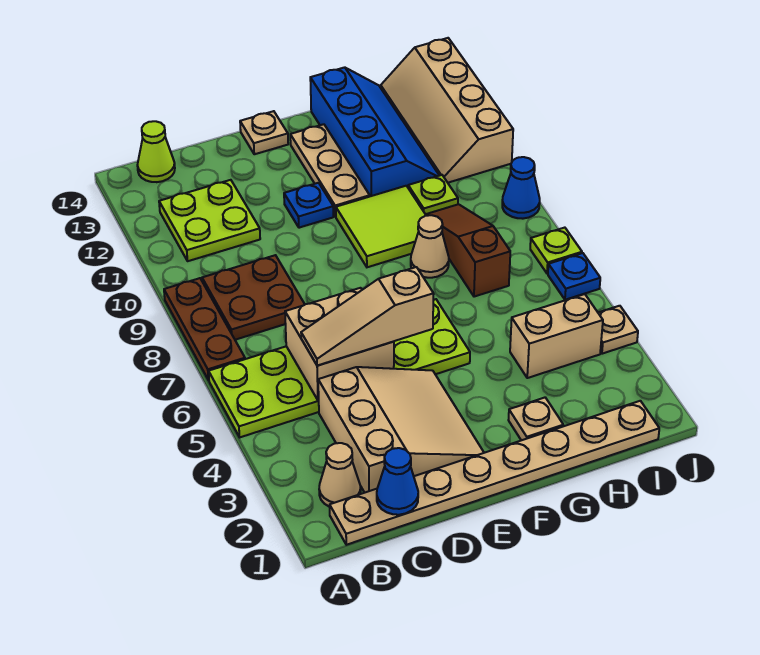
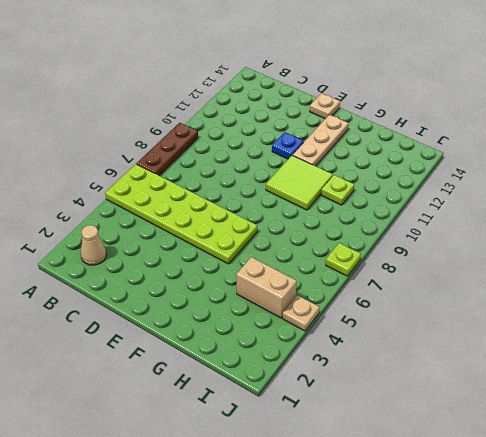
none -> tan 1x8 plate [330,401,659,545]
none -> brown 2x2 plate [202,255,305,340]
none -> lime 2x2 plate [159,180,260,261]

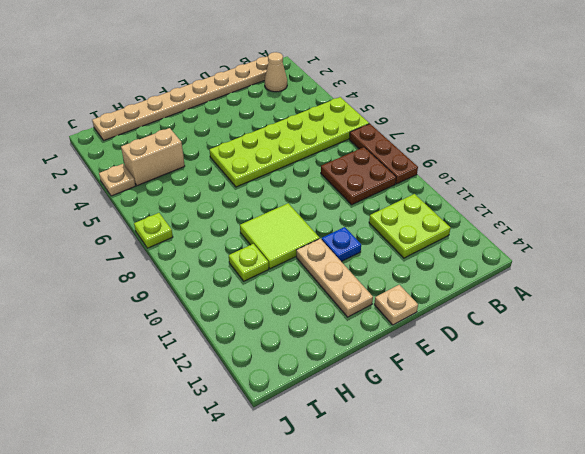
none -> lime 1x1 cone [137,121,175,182]
none -> tan 3x3 slope [318,367,484,493]
none -> tan 1x1 plate [509,398,563,440]

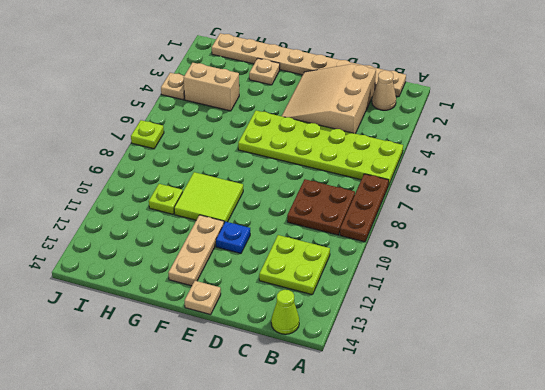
none -> tan 1x1 cone [411,215,449,278]
none -> blue 2x4 slope [310,67,439,196]
none -> brown 1x3 slope [426,204,510,297]

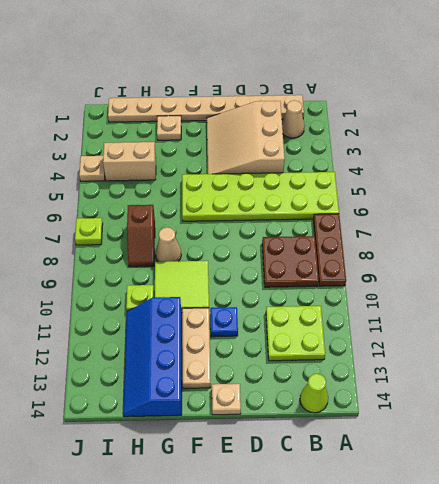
brown 1x2 slope [127,205,155,267] -> brown 1x3 slope [426,204,510,297]
none -> tan 2x4 slope [381,38,513,183]
none -> blue 1x1 plate [548,253,600,300]
none -> blue 1x1 cone [502,157,540,219]

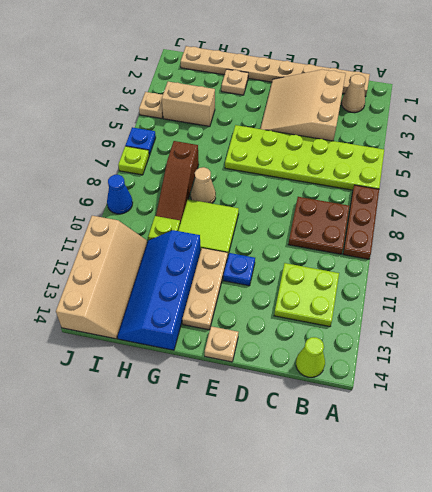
none -> blue 1x1 cone [377,448,418,515]
none -> tan 2x2 brick [285,288,394,401]
none -> tan 1x3 slope [301,267,434,366]

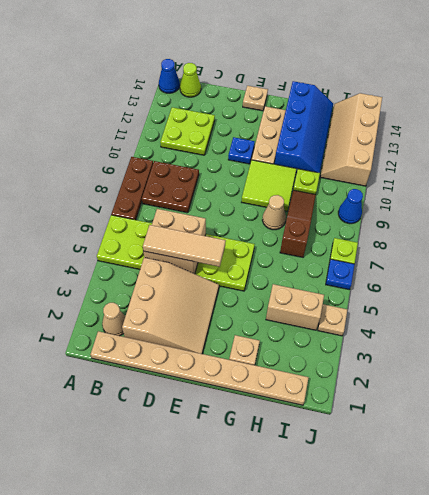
blue 1x1 cone [159,59,180,93] -> blue 1x1 cone moved to [377,448,418,515]
tan 1x3 tile [143,225,226,267] -> tan 1x3 slope [301,267,434,366]

